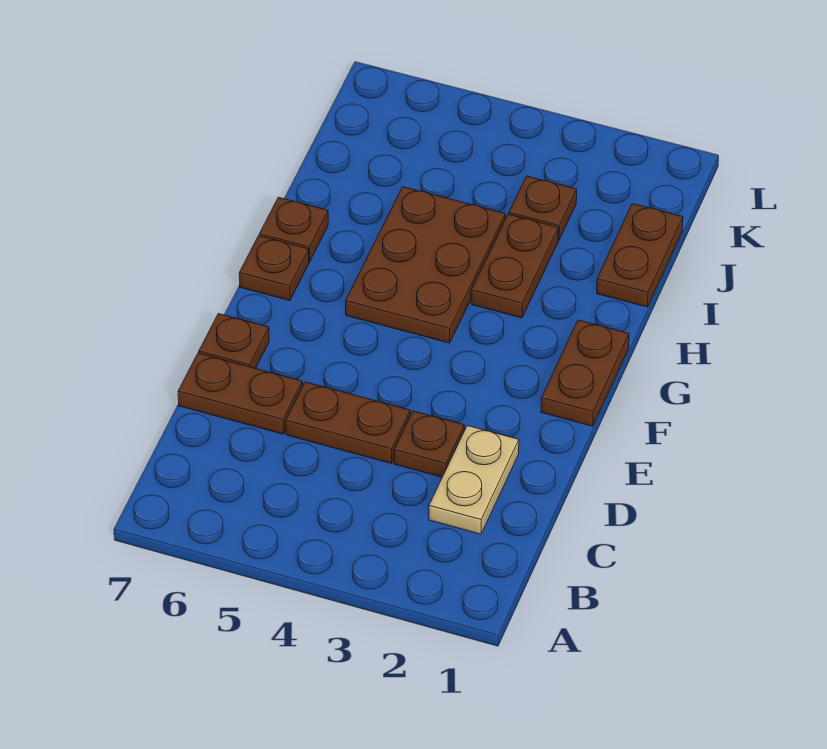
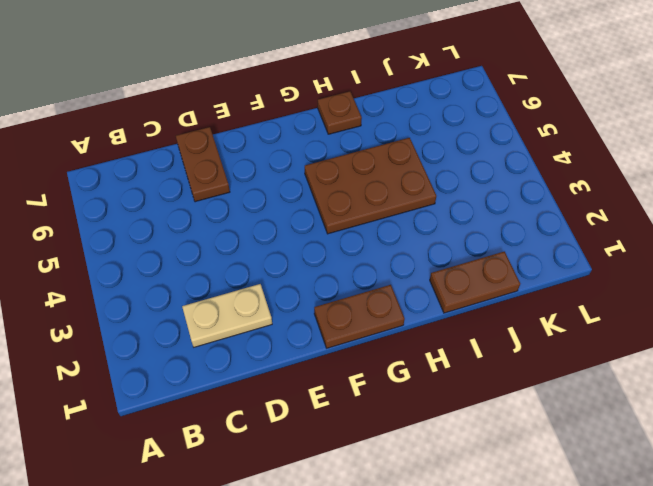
none -> brown 1x1 plate [394,411,464,477]
none -> brown 1x2 plate [286,382,410,463]
none -> brown 1x1 plate [199,314,269,369]

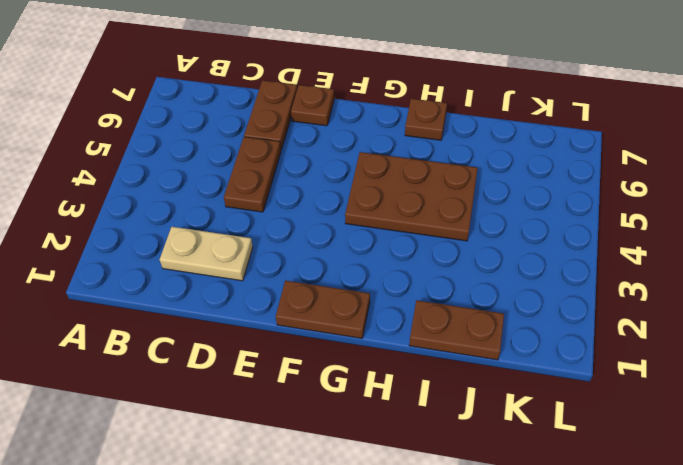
none -> brown 1x1 plate [394,411,464,477]
none -> brown 1x1 plate [239,236,309,301]
none -> brown 1x2 plate [471,214,558,318]

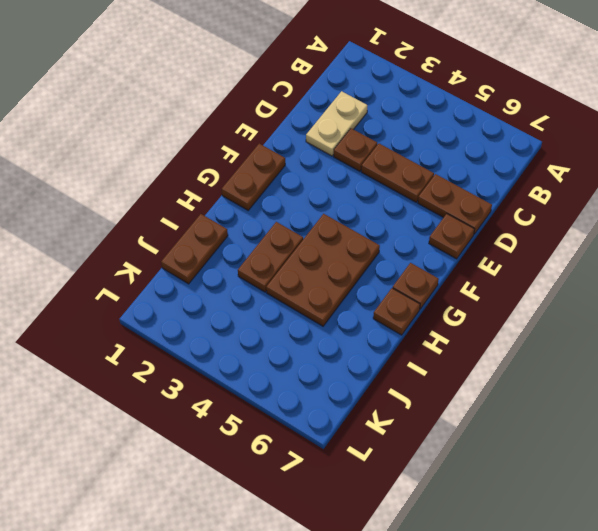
none -> brown 1x1 plate [509,176,577,240]

